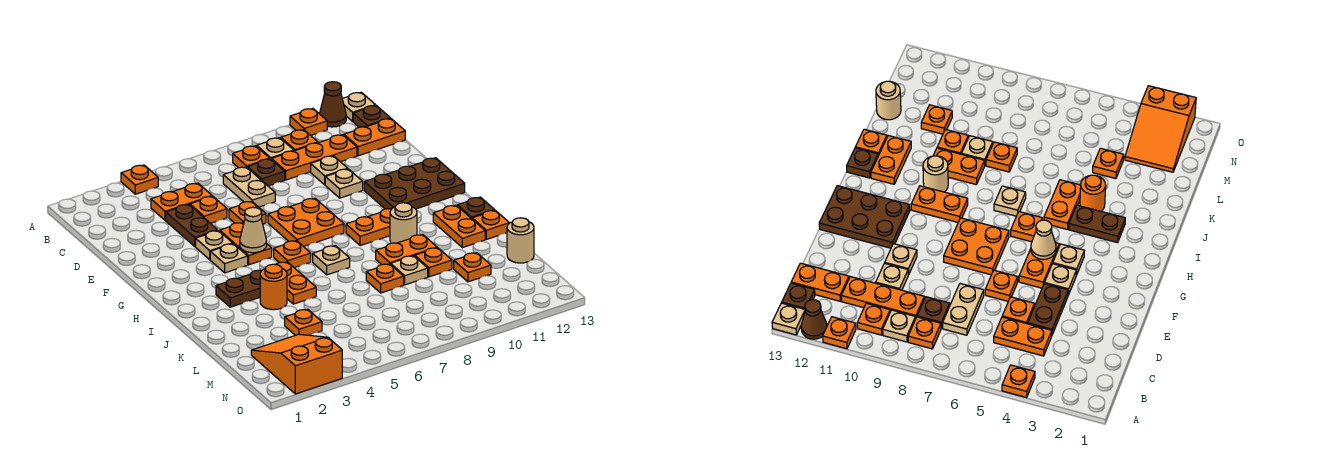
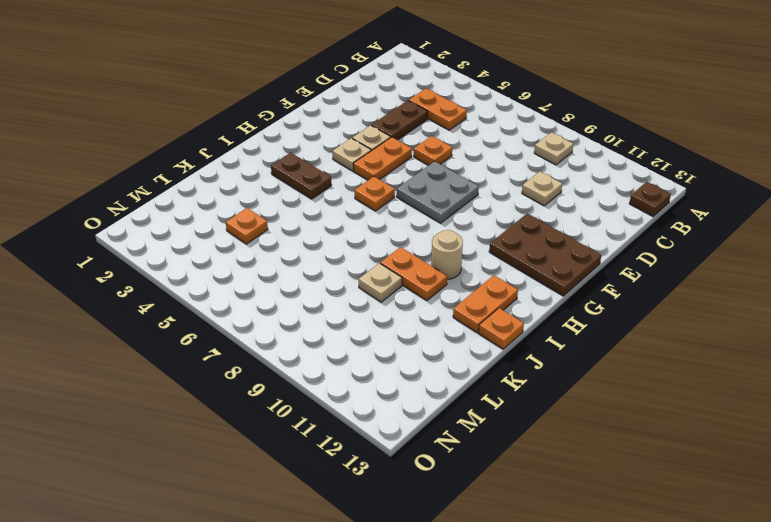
grey 2x2 plate [397,161,479,223] -> orange 2x2 plate [268,198,344,247]
none -> orange 1x1 plate [121,165,158,194]
none -> orange 1x1 plate [290,109,327,135]
none -> brown 1x1 cone [320,82,346,127]
none -> tan 1x1 plate [342,92,376,121]

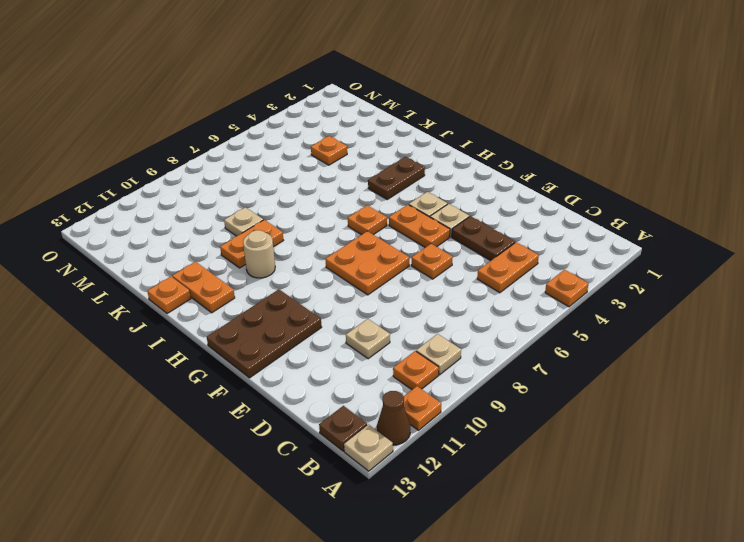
none -> orange 1x1 plate [233,146,270,168]
none -> tan 1x2 plate [223,167,275,207]
none -> brown 1x1 plate [247,159,285,186]
none -> orange 1x3 plate [272,135,357,180]

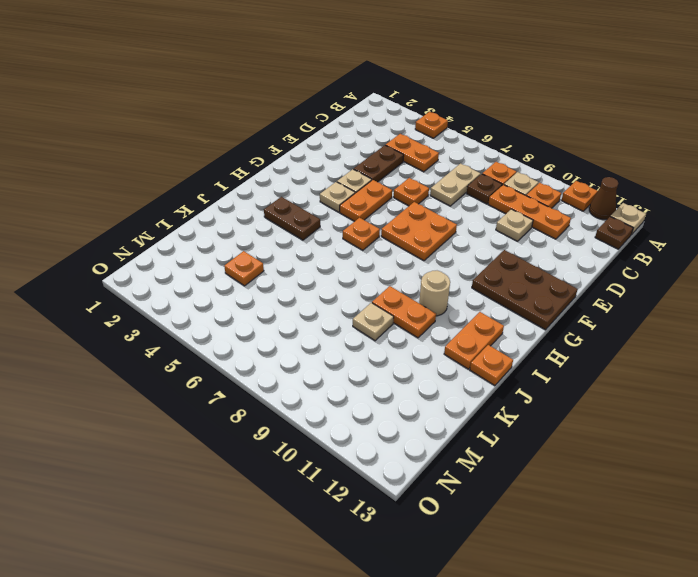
none -> orange 1x2 plate [344,118,405,156]
none -> orange 1x1 plate [190,196,227,223]
none -> tan 1x1 plate [325,169,363,198]
none -> orange 1x2 plate [346,209,391,246]

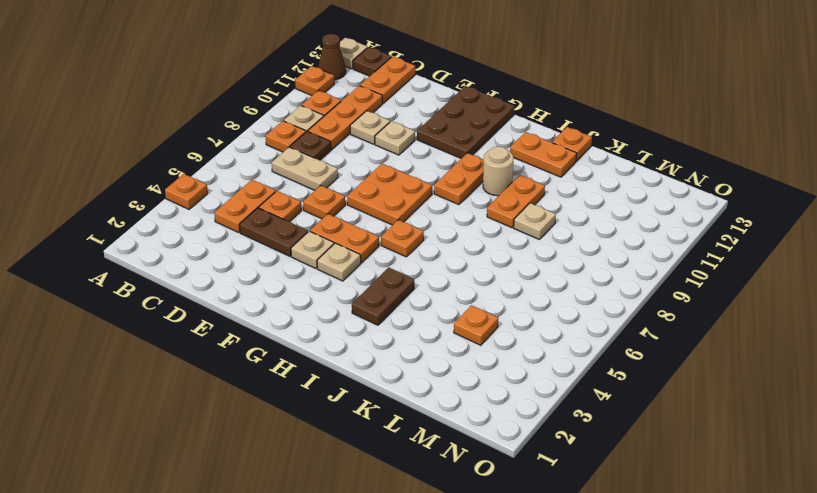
none -> orange 1x2 plate [276,262,316,304]
none -> tan 1x1 plate [313,246,350,275]
none -> brown 1x1 plate [457,197,494,219]
none -> orange 1x1 round brick [260,264,287,310]

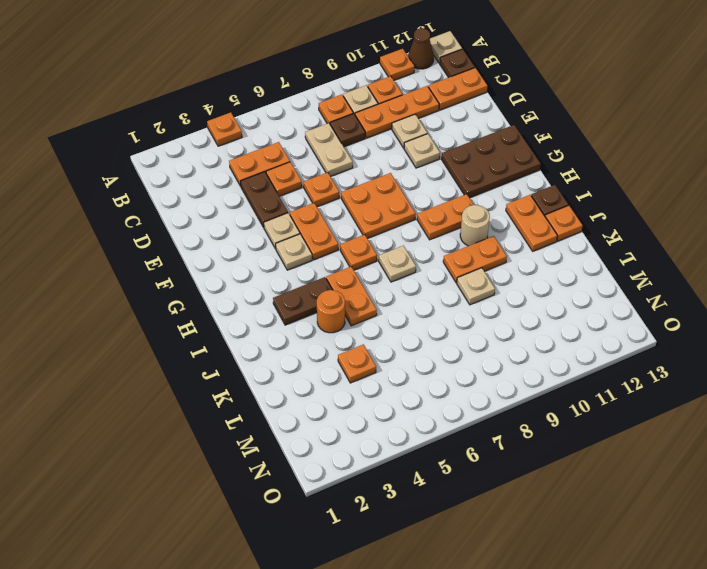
none -> orange 1x1 plate [366,264,404,293]
none -> orange 1x1 plate [415,248,452,277]
none -> orange 1x1 plate [454,253,491,282]
none -> tan 1x1 round brick [507,218,534,263]

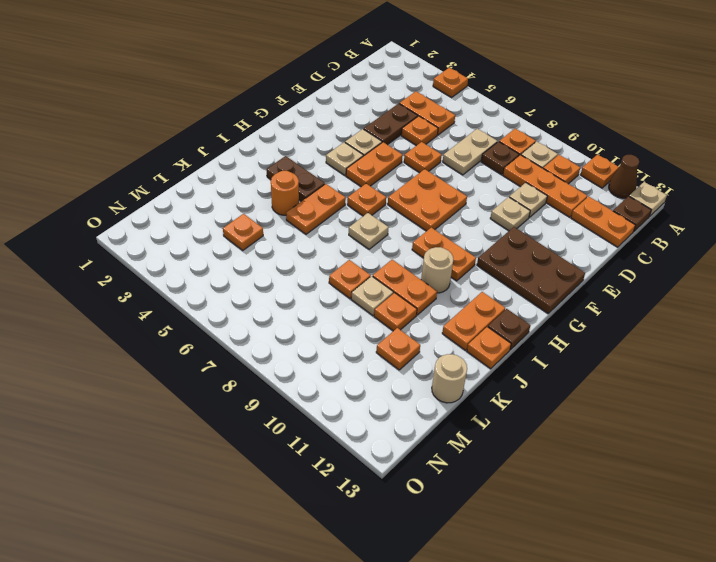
none -> orange 2x3 slope [251,334,342,394]
none -> tan 1x1 cone [240,207,267,253]

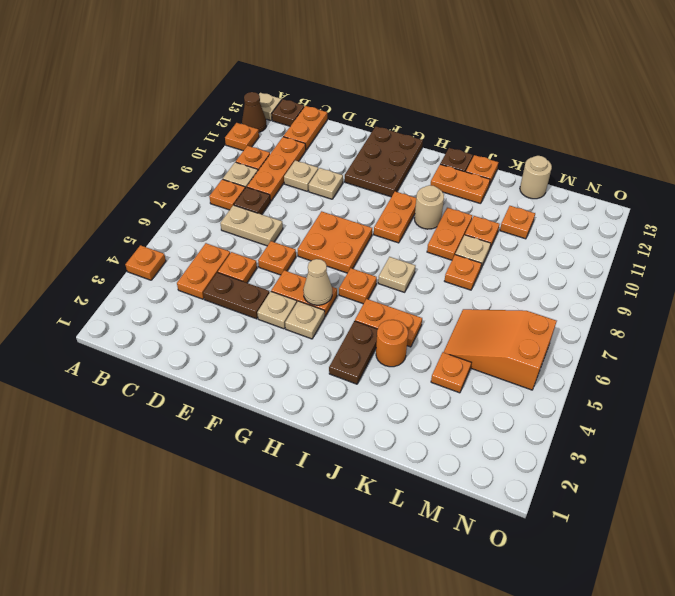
orange 2x3 slope [444,309,557,390] -> orange 2x3 slope moved to [251,334,342,394]

